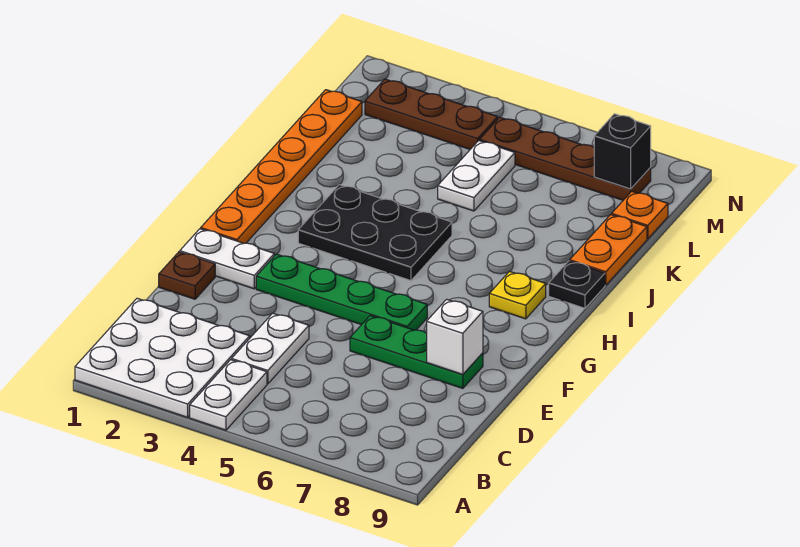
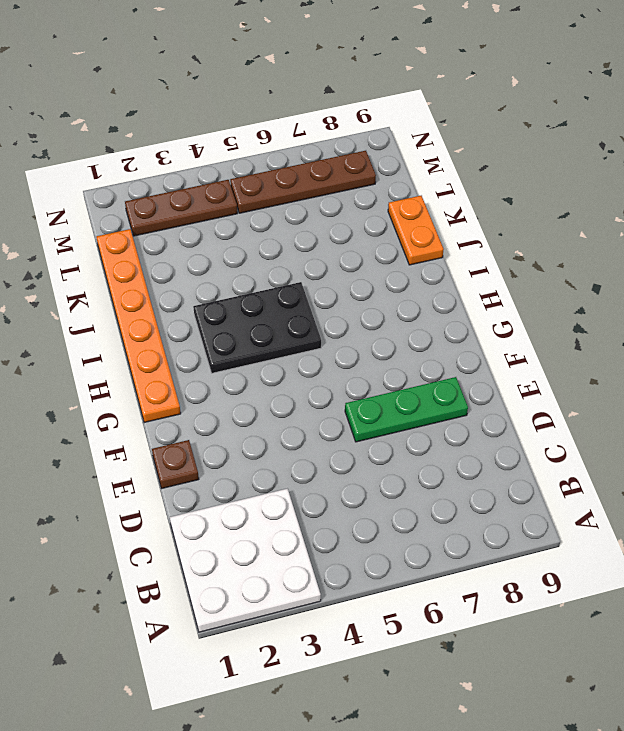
none -> white 1x2 plate [190,360,267,430]
none -> white 1x2 plate [232,313,309,384]
none -> white 1x2 plate [180,229,274,289]

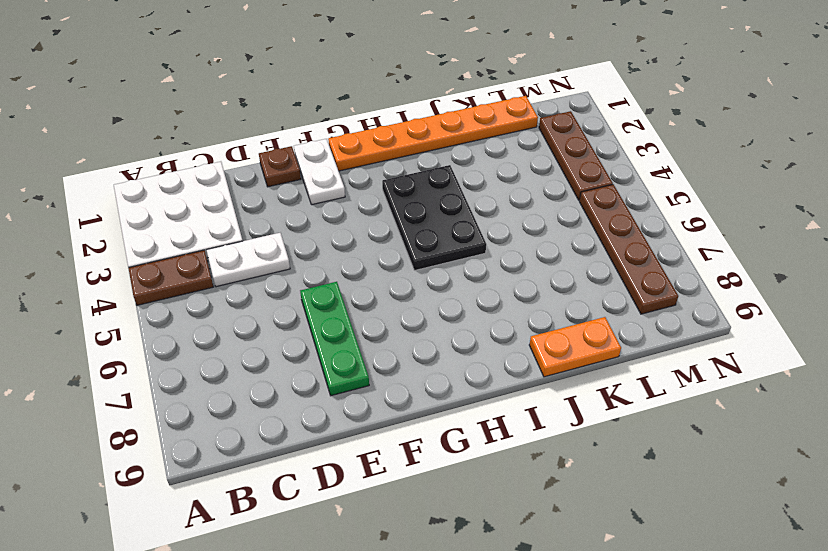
brown 1x2 plate [128,250,213,305] -> white 1x2 plate [190,360,267,430]
none -> green 1x4 plate [256,254,427,330]
none -> yellow 1x1 plate [489,271,546,319]
none -> black 1x1 plate [549,261,605,308]

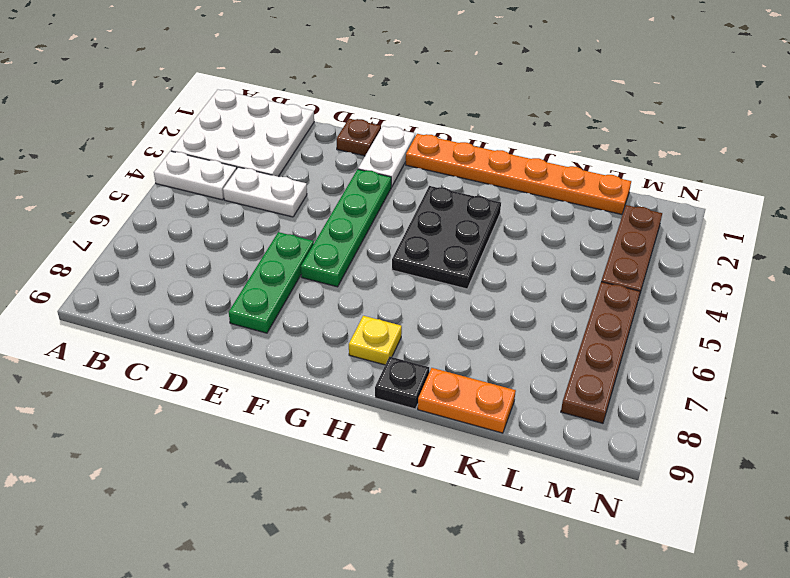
none -> white 1x2 plate [438,141,515,211]
none -> orange 1x1 plate [612,191,668,239]
none -> white 1x1 brick [427,299,483,375]

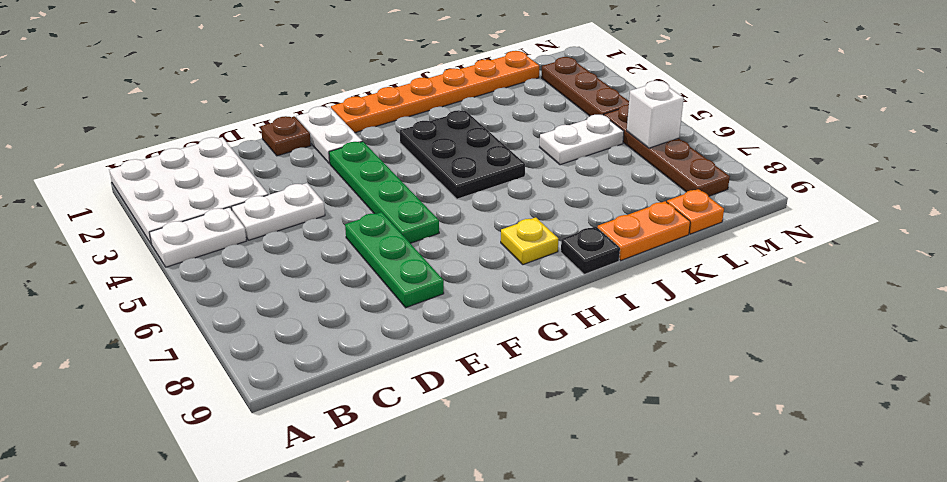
white 1x1 brick [627,81,684,148] -> white 1x1 brick moved to [427,299,483,375]
none -> black 1x1 brick [594,114,651,189]

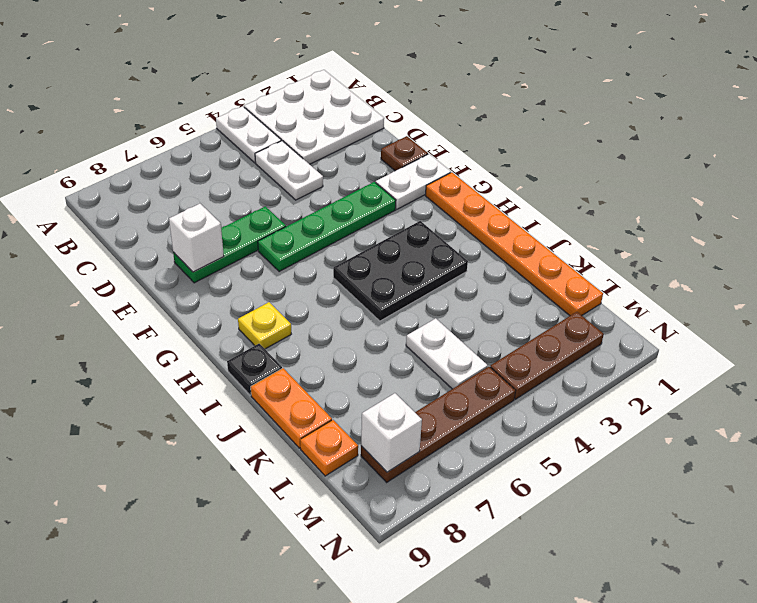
white 1x1 brick [361,393,422,472] -> black 1x1 brick [594,114,651,189]

